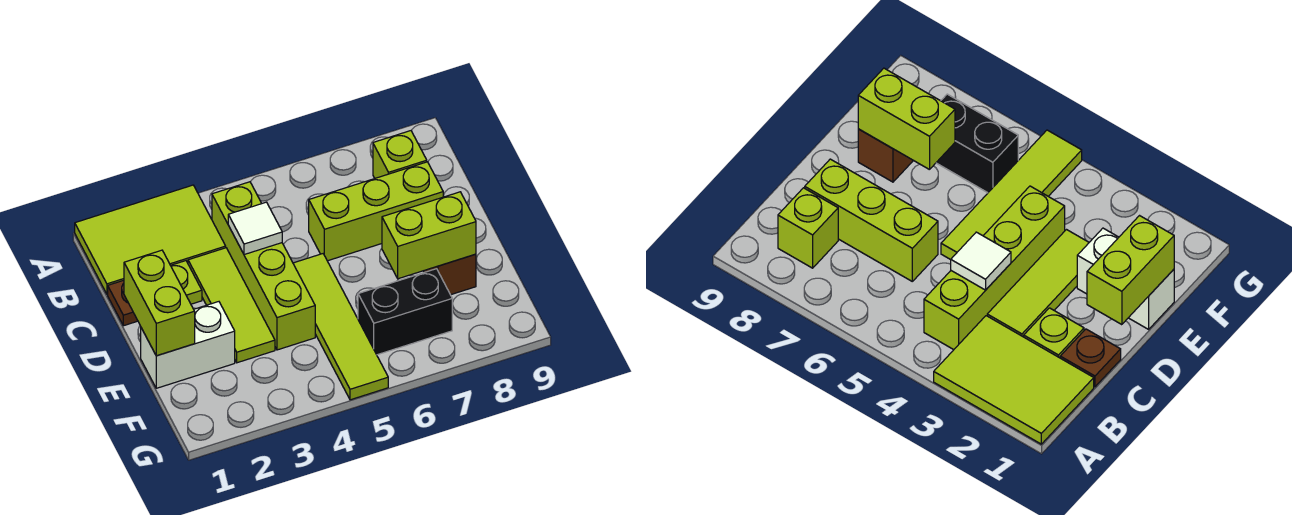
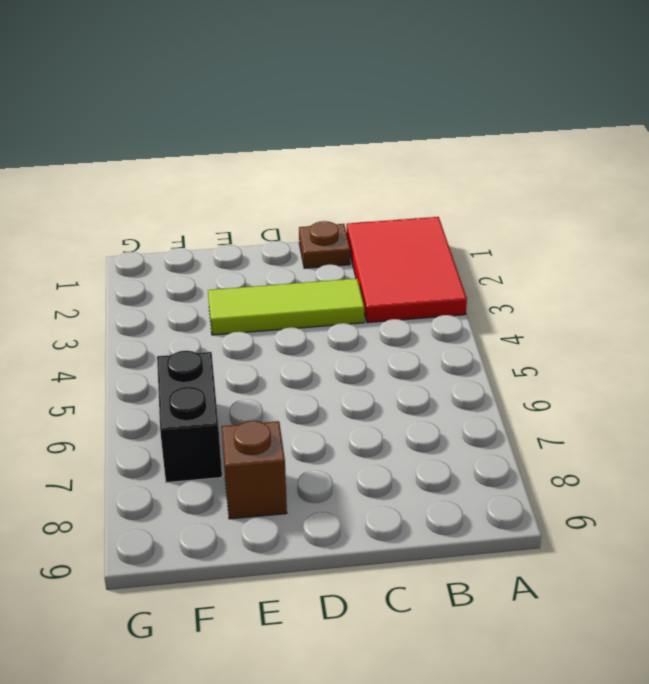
red 2x3 tile [347,217,467,323] -> lime 2x3 tile [75,185,226,294]
none -> lime 1x4 brick [212,182,315,350]
none -> lime 1x1 brick [373,131,427,178]
none -> lime 1x1 plate [171,261,202,304]

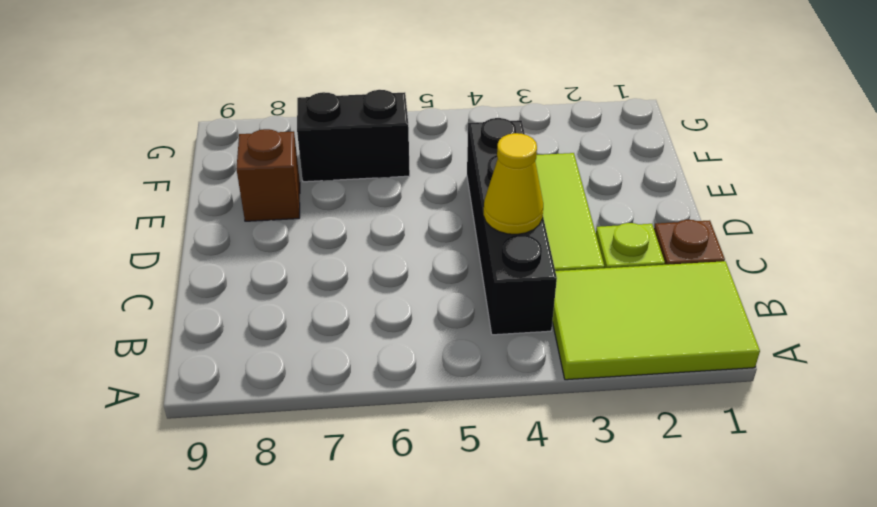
black 1x4 brick [467,118,557,335] -> lime 1x4 brick [212,182,315,350]
yellow 1x1 cone [484,133,543,234] -> white 1x1 tile [228,202,282,255]
none -> lime 1x1 brick [373,131,427,178]
none -> lime 1x3 brick [309,162,443,261]
none -> lime 1x4 tile [293,254,388,400]

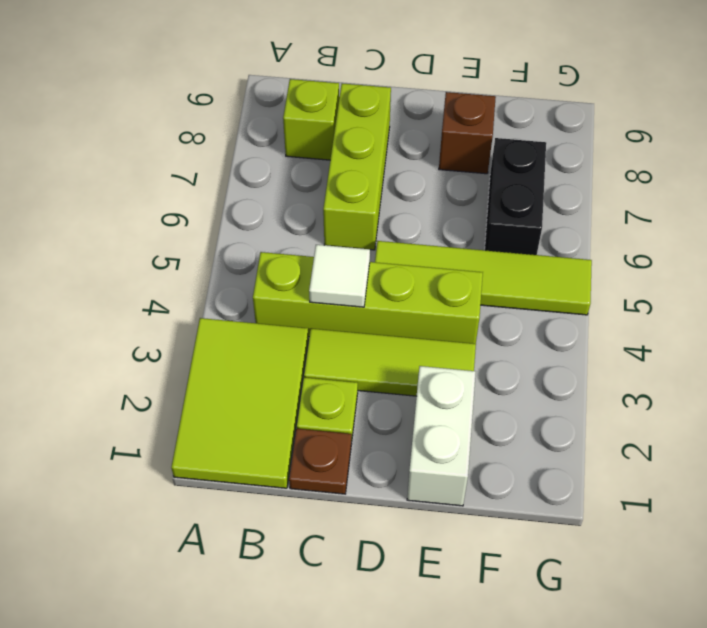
none -> lime 1x2 brick [124,250,195,356]
none -> lime 1x2 brick [382,192,476,279]

